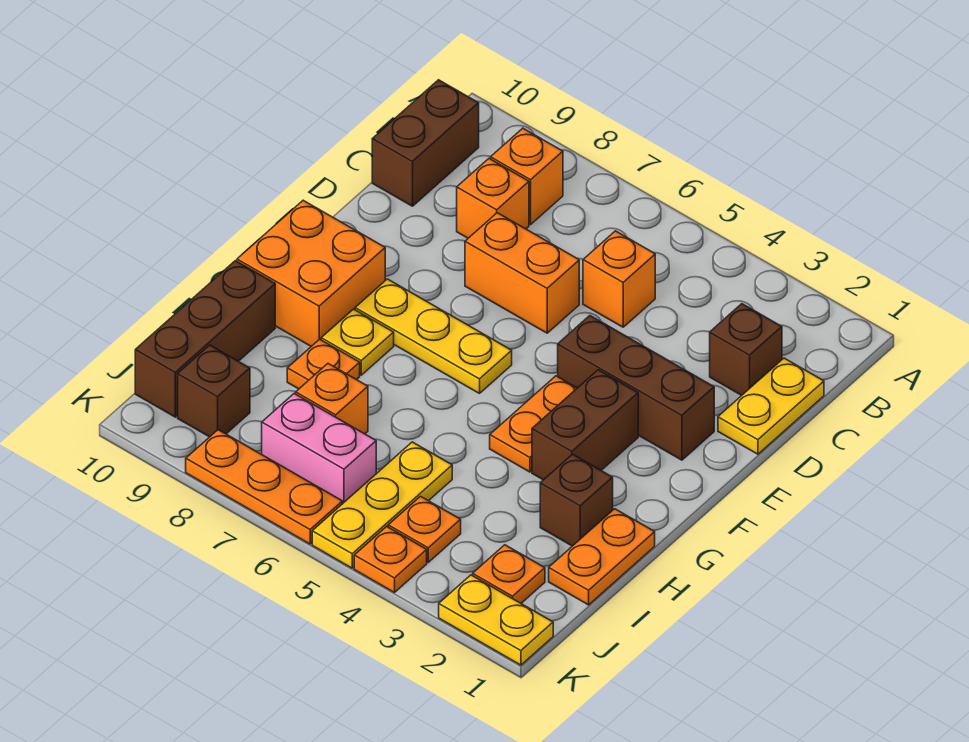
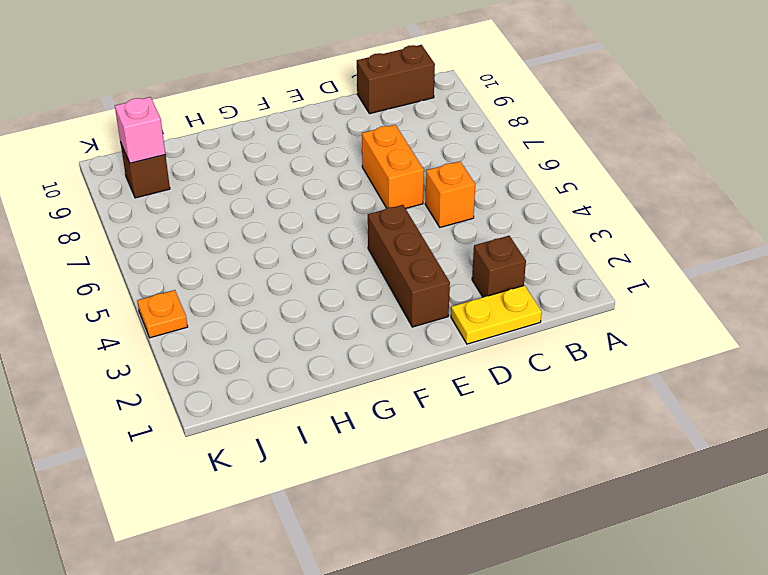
pink 1x1 brick [115,97,165,163] -> none
none -> orange 1x1 brick [491,128,563,224]
none -> orange 1x1 brick [457,159,529,238]
none -> brown 1x2 brick [532,370,638,480]

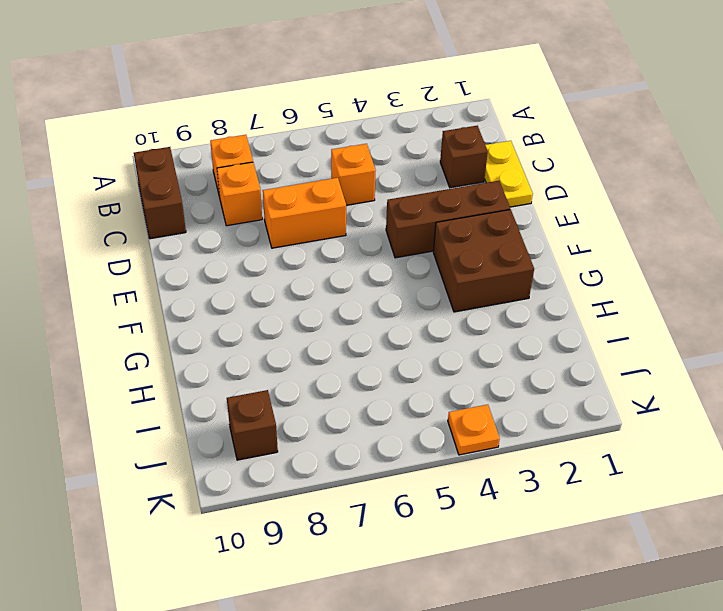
brown 2x2 brick [433,210,534,312] -> brown 1x2 brick [532,370,638,480]
none -> orange 1x2 plate [490,376,577,472]
none -> yellow 1x3 plate [355,279,512,393]
none -> orange 2x2 brick [237,200,385,346]

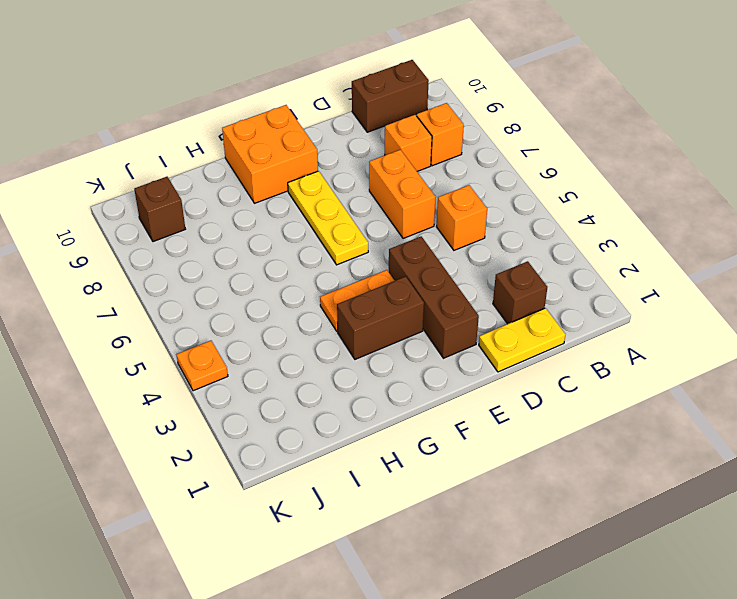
none -> yellow 1x1 plate [321,309,394,375]
none -> orange 1x2 plate [549,509,655,605]
none -> brown 1x1 brick [540,454,613,546]

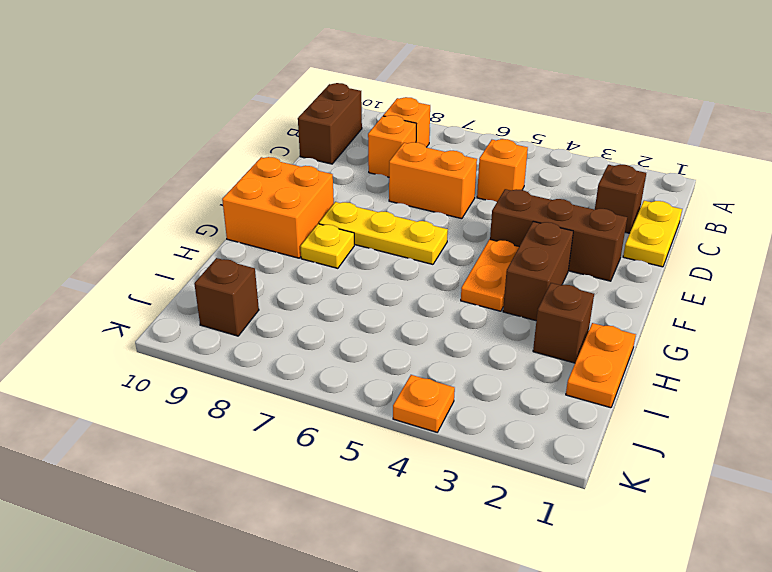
none -> orange 1x1 plate [287,339,360,389]
none -> brown 1x3 brick [135,261,275,417]
none -> yellow 1x3 plate [312,442,452,568]

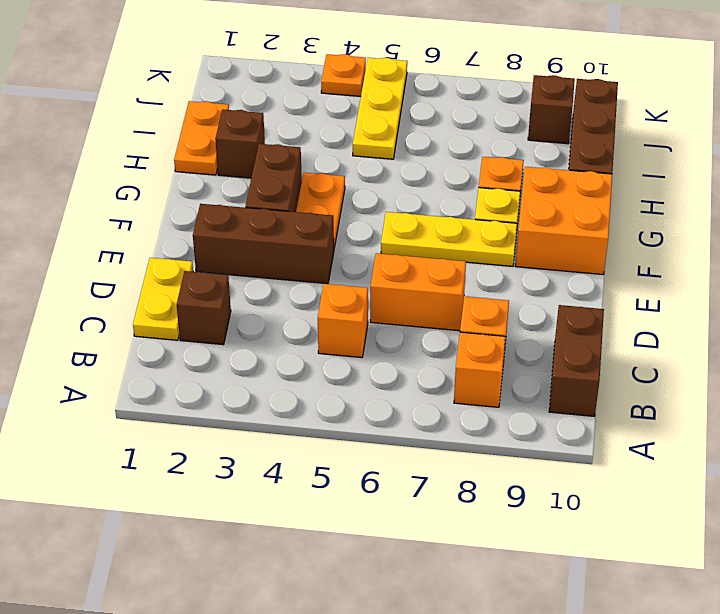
none -> orange 1x1 brick [296,364,368,434]
none -> orange 1x1 plate [473,545,545,603]
none -> orange 1x1 plate [388,496,461,562]

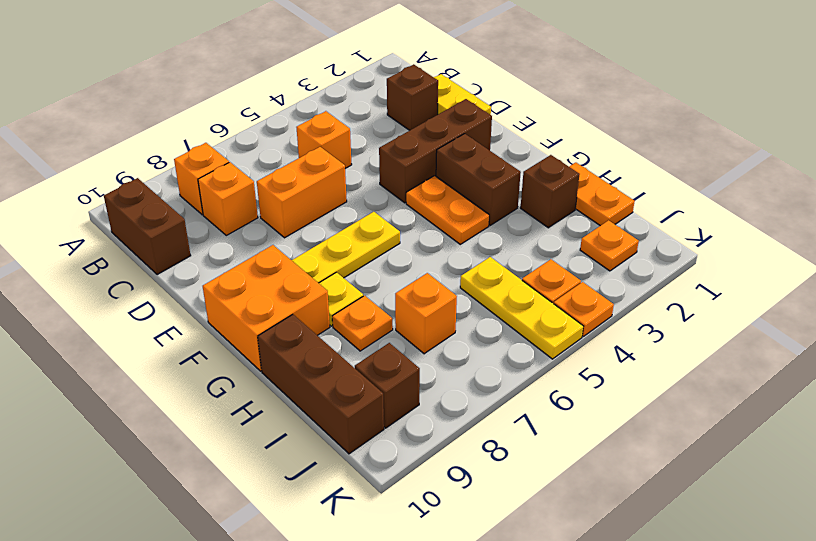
none -> pink 1x2 brick [262,394,376,504]
none -> yellow 1x2 plate [439,575,553,665]
none -> orange 1x3 plate [186,430,342,544]

